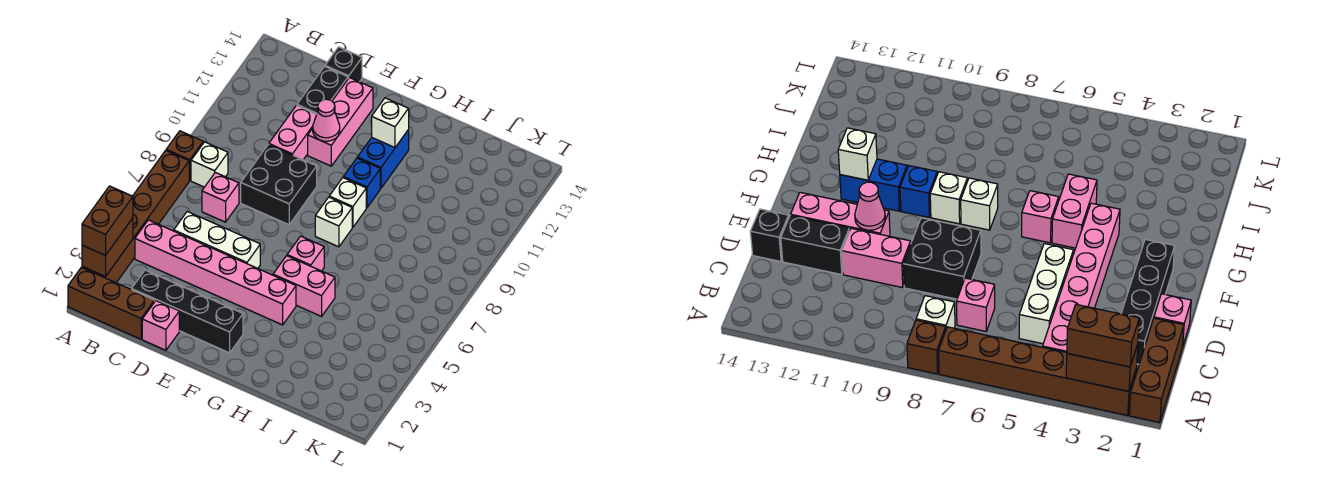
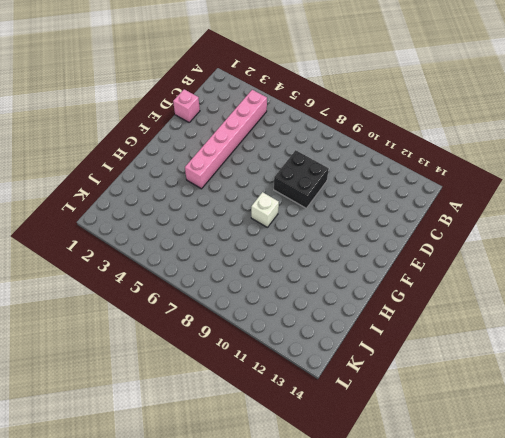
none -> brown 1x3 brick [68,267,155,339]
none -> brown 1x6 brick [82,150,189,283]
none -> brown 1x1 brick [166,131,203,181]

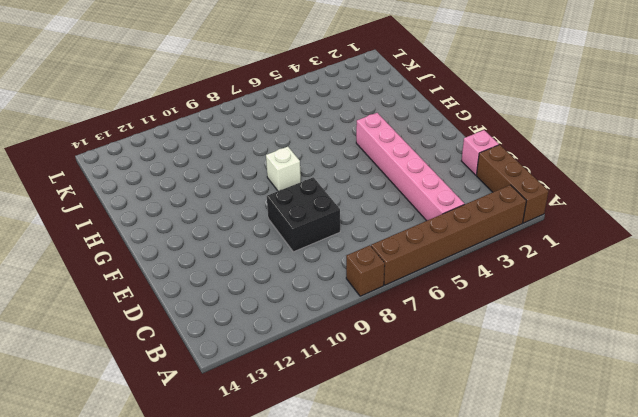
none -> white 1x1 brick [191,142,228,187]
none -> black 1x4 brick [132,270,243,353]
none -> white 1x3 brick [174,212,260,268]

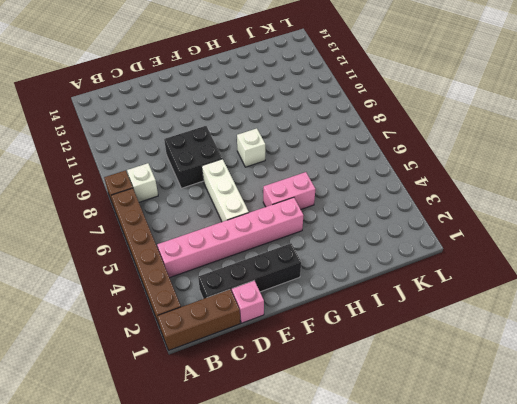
white 1x3 brick [202,159,249,222] -> white 1x3 brick turned to [174,212,260,268]
none -> pink 1x1 brick [202,172,239,222]
none -> pink 1x2 brick [269,106,317,160]
none -> black 1x2 brick [297,66,348,114]

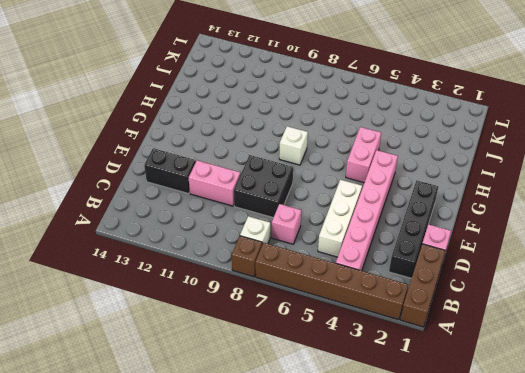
none -> black 1x1 brick [325,47,362,82]
none -> pink 1x3 brick [308,77,373,166]
none -> pink 1x1 brick [287,236,324,271]

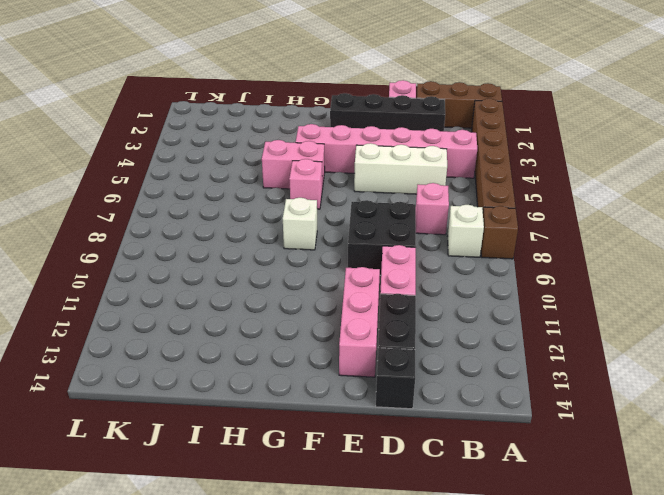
none -> white 1x1 brick [329,178,366,227]
none -> blue 1x1 brick [343,158,380,208]
none -> blue 1x2 brick [357,130,409,188]

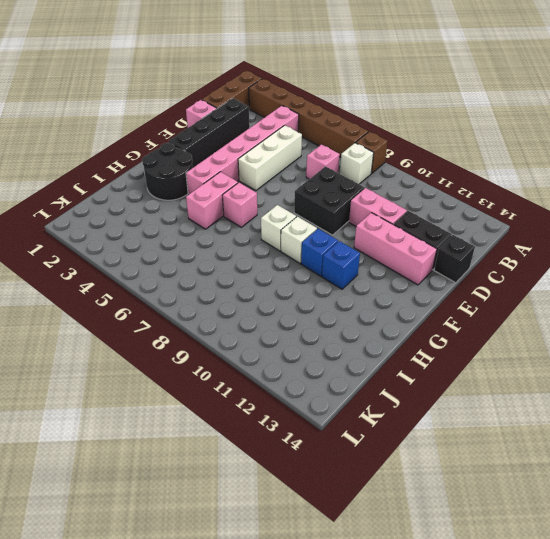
black 2x2 round brick [142,143,192,200] -> none
blue 1x1 brick [322,241,360,289] -> blue 1x2 brick [357,130,409,188]
none -> brown 1x2 brick [82,218,133,277]
none -> pink 1x1 cone [313,99,340,141]
none -> white 1x1 brick [372,98,409,148]

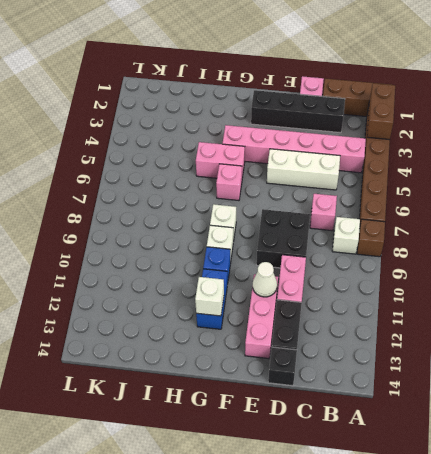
white 1x1 cone [253,262,277,297] -> pink 1x1 cone [313,99,340,141]
none -> brown 1x2 brick [82,186,133,255]

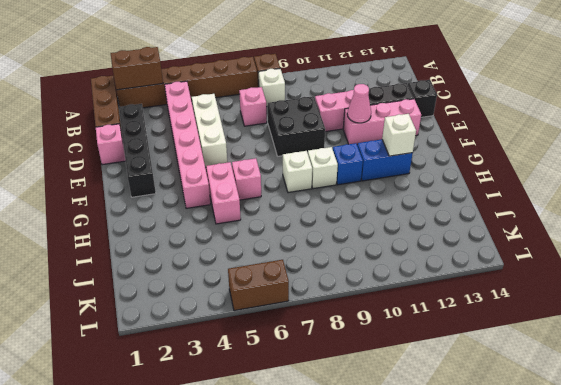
brown 1x2 brick [228,260,289,310] -> brown 1x2 brick moved to [82,186,133,255]

